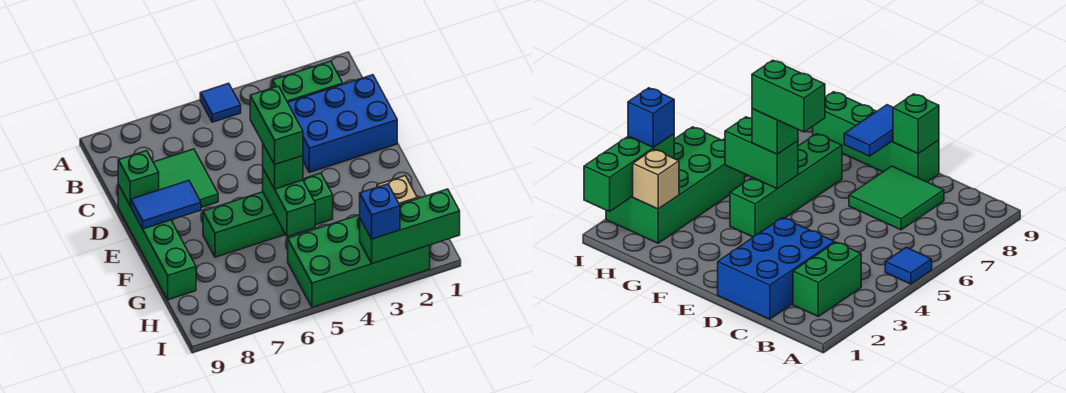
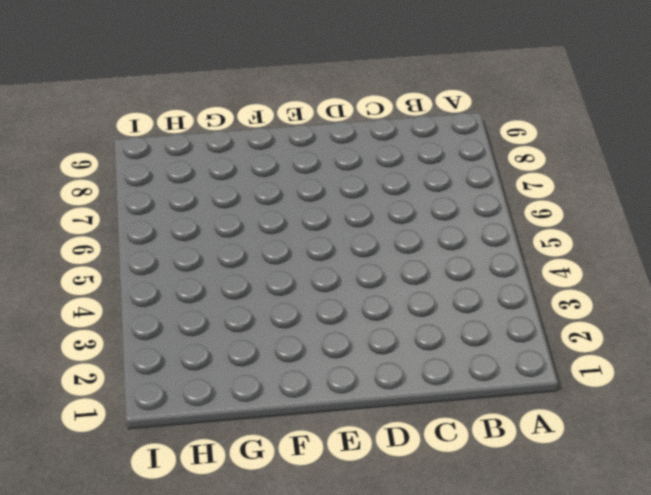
none -> blue 1x1 tile [200,83,241,122]
none -> green 1x2 brick [273,61,343,102]
none -> blue 2x3 brick [288,75,397,172]

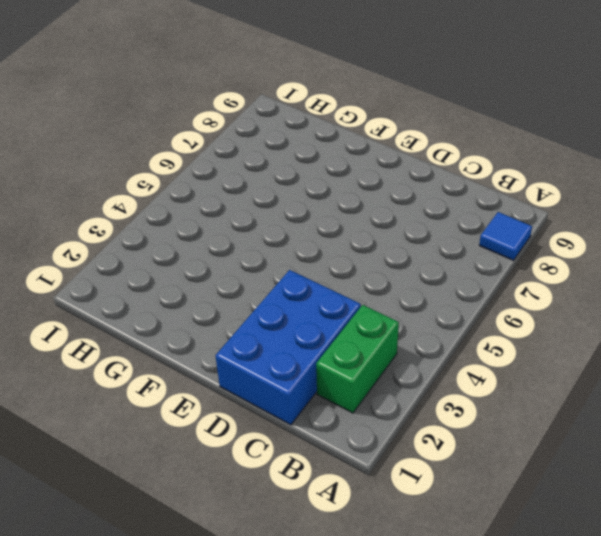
blue 1x1 tile [479,212,532,260] -> blue 1x1 tile moved to [200,83,241,122]
none -> green 2x2 tile [153,149,218,207]
none -> green 1x4 brick [118,185,196,300]
none -> green 1x4 brick [203,173,333,257]

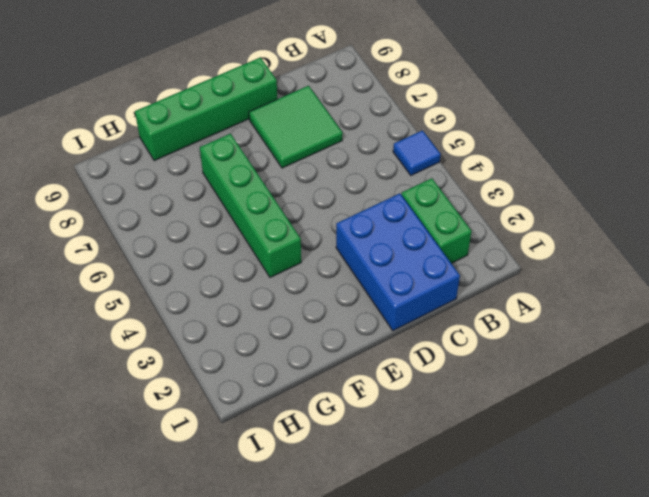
none -> green 2x4 brick [288,215,430,307]
none -> green 1x1 brick [118,151,159,206]
none -> blue 1x2 tile [131,181,201,229]

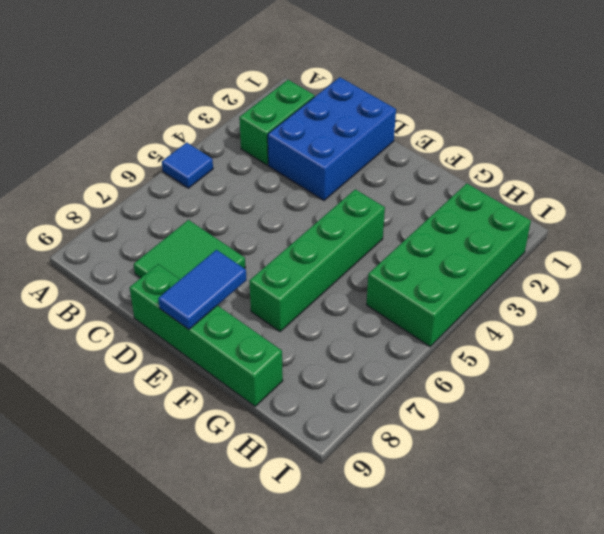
none -> green 1x1 brick [118,151,159,206]
none -> green 1x2 brick [263,169,315,237]
none -> tan 1x1 brick [377,176,417,205]

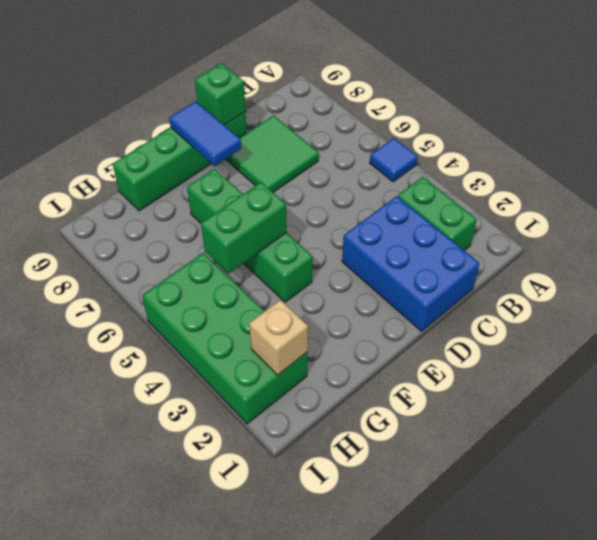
none -> green 1x3 brick [360,189,460,264]
none -> green 1x1 brick [263,144,303,189]
none -> blue 1x1 brick [360,184,400,239]

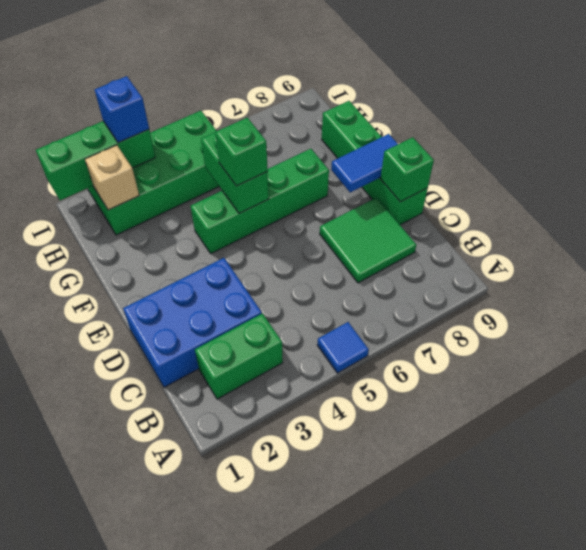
none -> green 1x2 brick [250,86,303,164]

